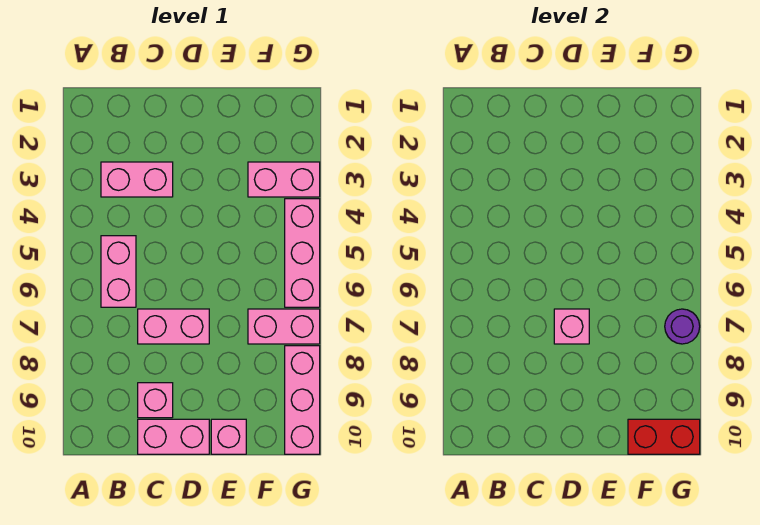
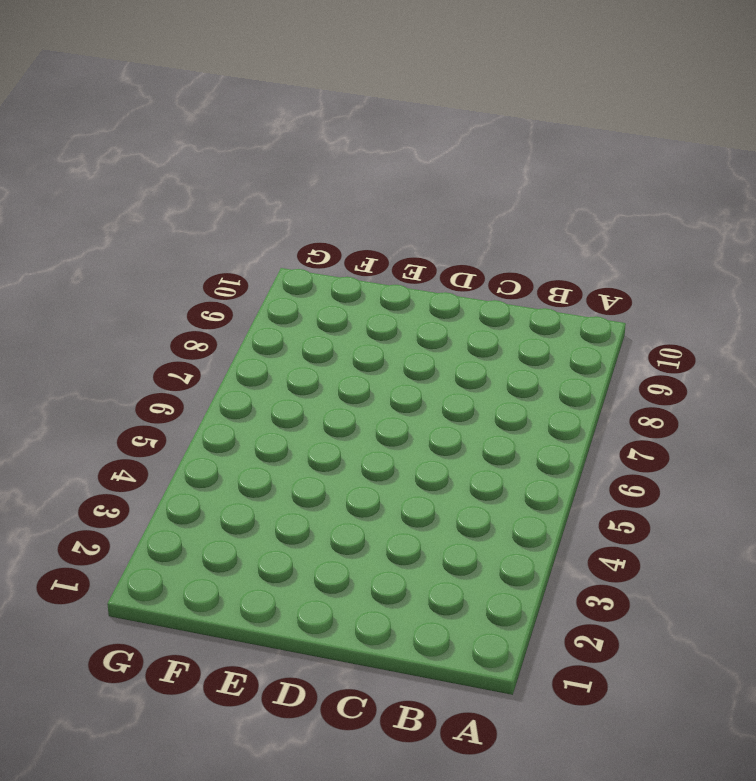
none -> pink 1x2 brick [101,162,173,197]
none -> pink 1x2 brick [101,236,136,307]
none -> pink 1x2 brick [138,309,209,344]

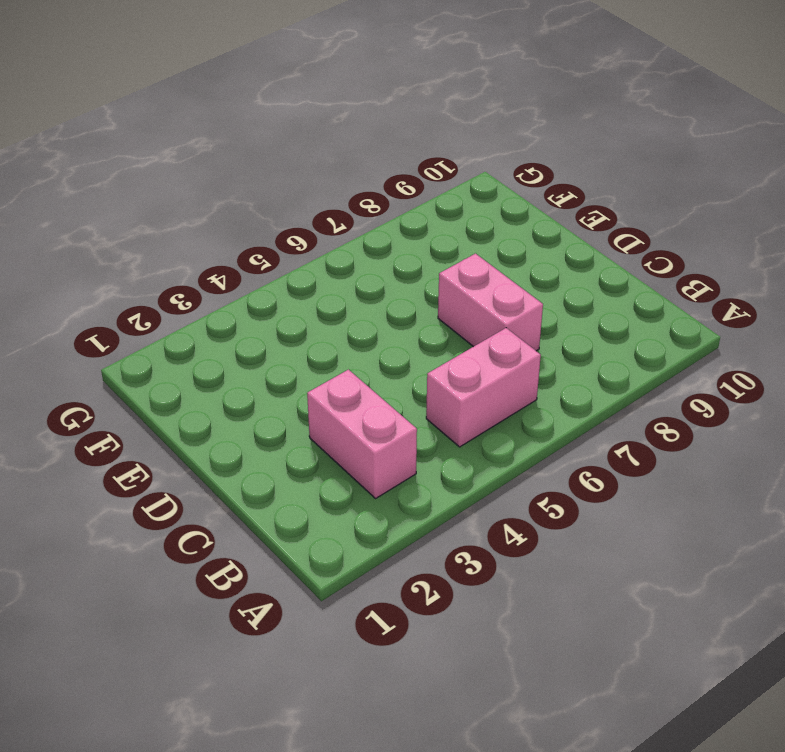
none -> pink 1x1 brick [138,383,173,418]
none -> pink 1x2 brick [138,419,209,454]
none -> pink 1x1 brick [211,419,246,454]

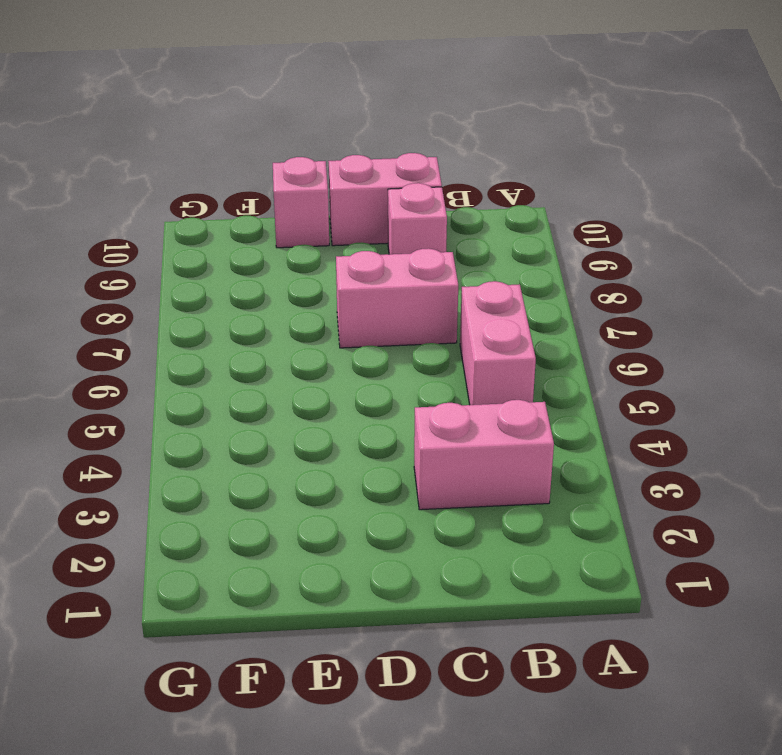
none -> pink 1x2 brick [248,162,320,197]
none -> pink 1x2 brick [248,309,320,344]
none -> pink 1x3 brick [285,199,320,307]

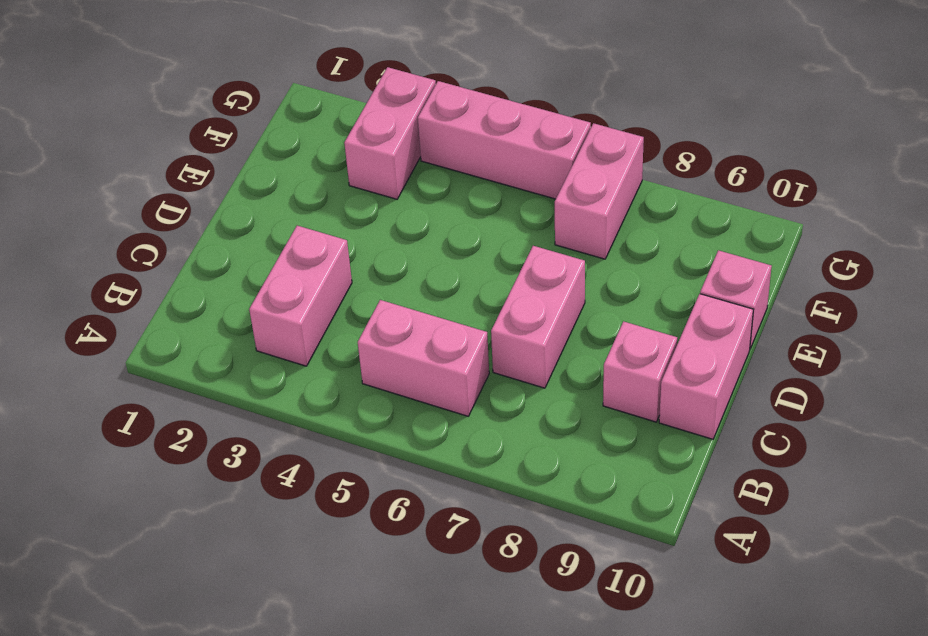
none -> pink 1x3 brick [285,346,320,454]
none -> pink 1x1 brick [554,309,589,344]
none -> red 1x2 brick [628,419,700,454]

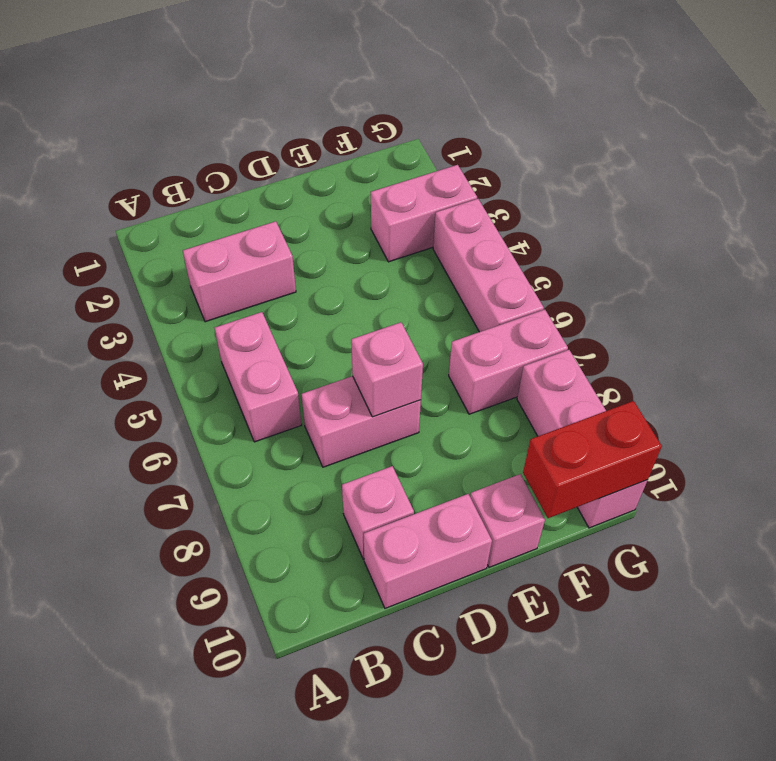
none -> purple 1x1 round brick [665,309,700,344]

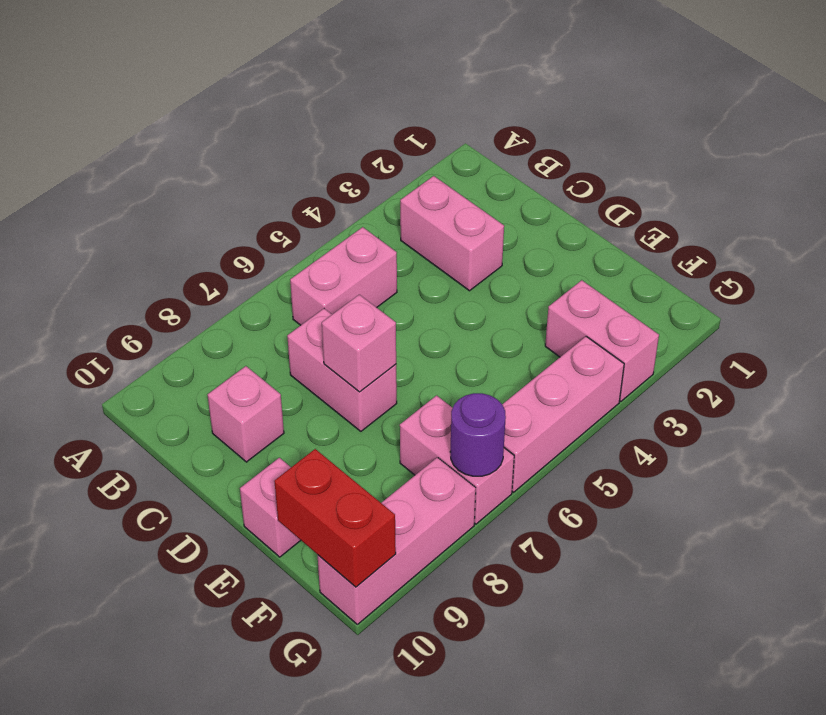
none -> pink 1x2 brick [138,419,209,454]

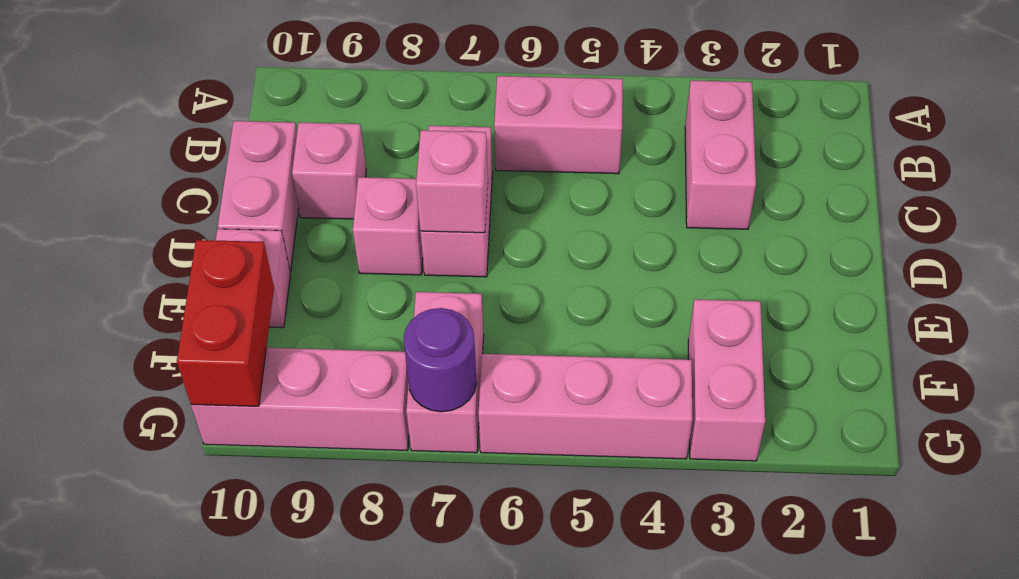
pink 1x1 brick [353,177,423,275] -> none

